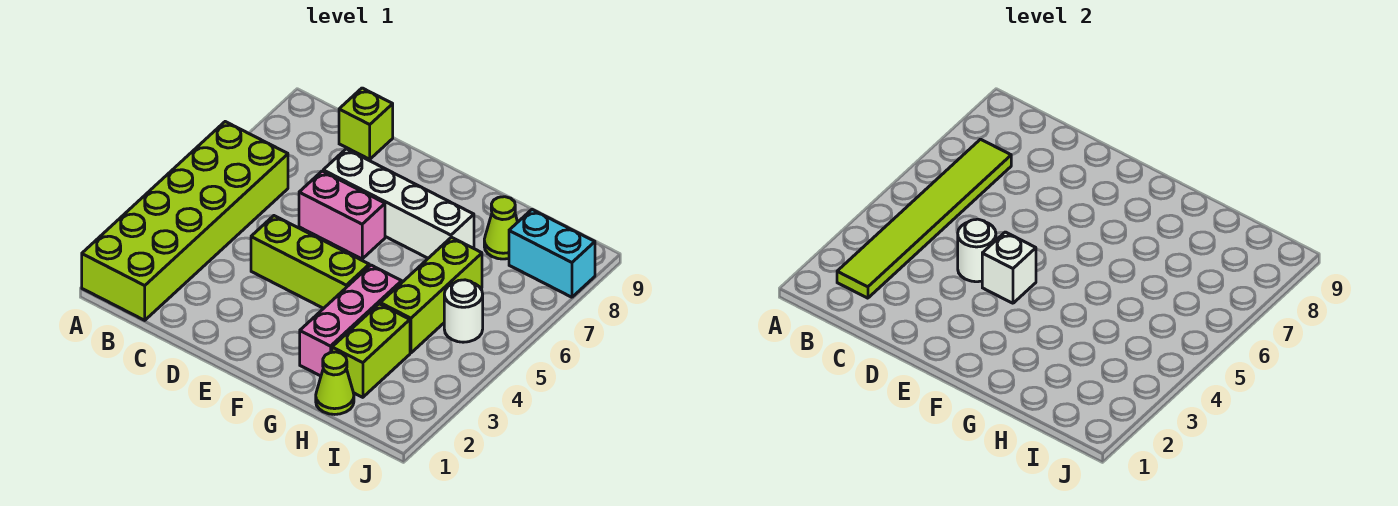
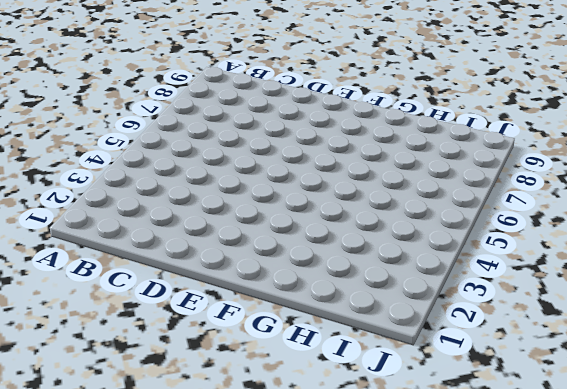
none -> lime 2x6 brick [82,122,288,320]
none -> lime 1x1 brick [339,88,393,159]
none -> lime 1x3 brick [251,216,369,308]

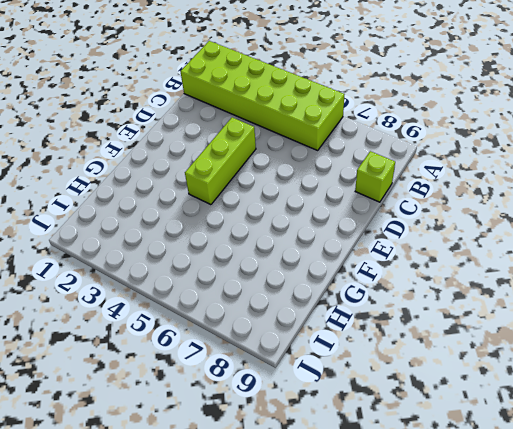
none -> pink 1x2 brick [299,171,385,259]
none -> white 1x4 brick [323,149,474,258]
none -> pink 1x3 brick [300,265,402,376]

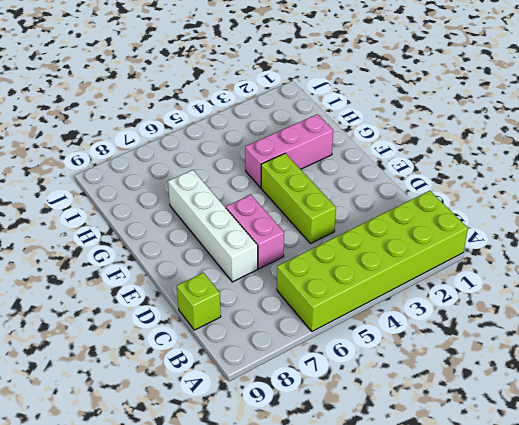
none -> lime 1x1 cone [316,352,354,414]
none -> lime 1x2 brick [332,304,410,397]
none -> lime 1x3 brick [380,237,482,353]

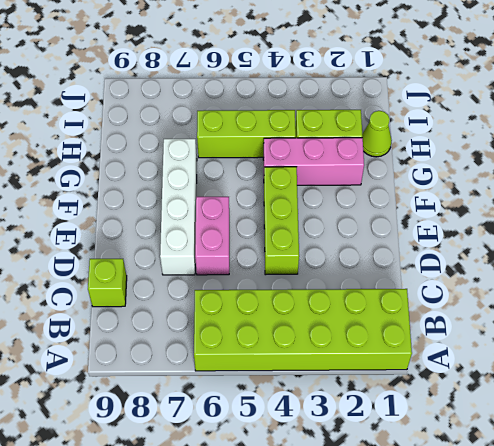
none -> lime 1x1 cone [484,197,517,259]
none -> white 1x1 round brick [444,280,483,342]
none -> cyan 1x2 brick [509,210,595,297]

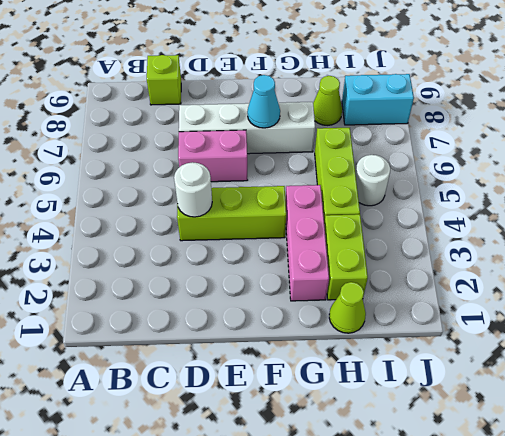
cyan 1x1 cone [247,75,280,128] -> none
none -> lime 2x6 brick [82,122,288,320]
none -> lime 1x6 tile [837,139,1011,298]
none -> white 1x1 brick [982,232,1036,303]

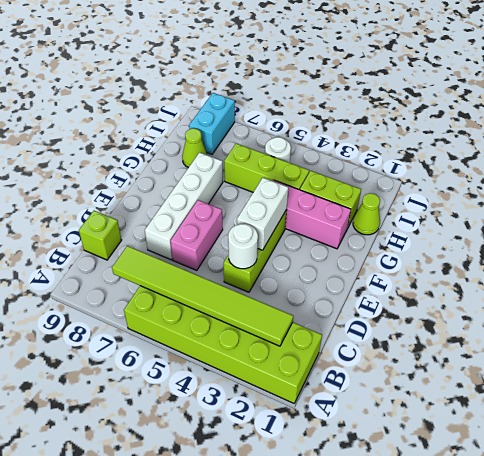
white 1x2 brick [237,178,288,250] -> white 1x1 brick [982,232,1036,303]

